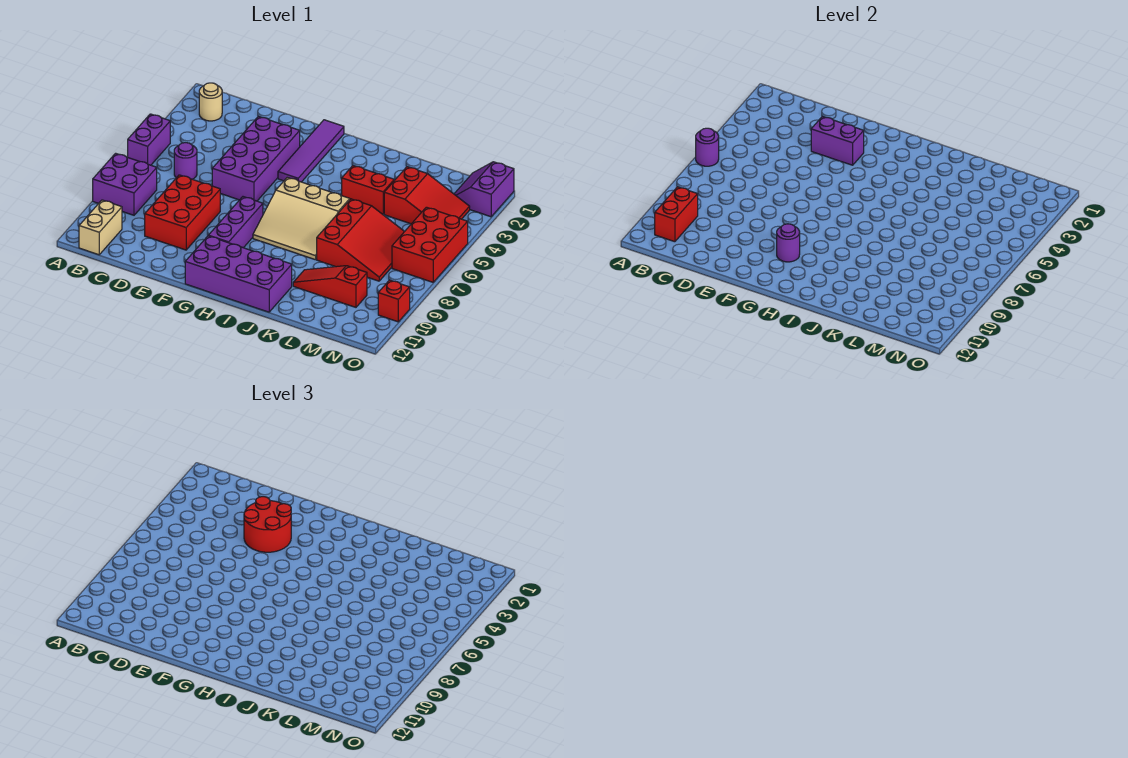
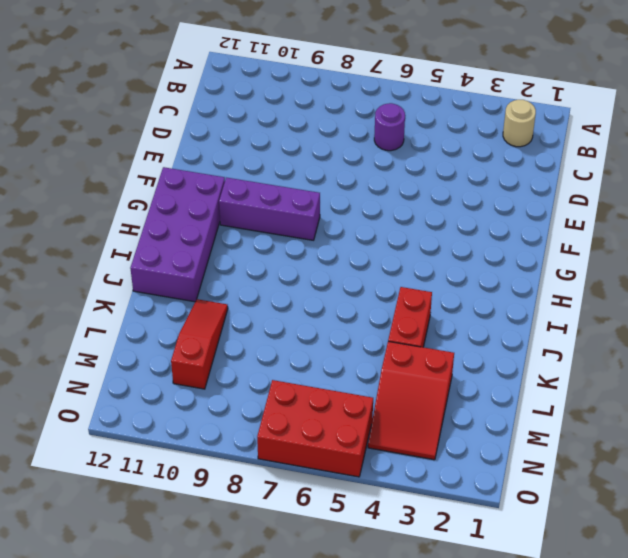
none -> purple 1x2 brick [128,114,170,165]
none -> purple 2x2 brick [93,153,157,215]
none -> tan 1x2 brick [79,200,122,255]

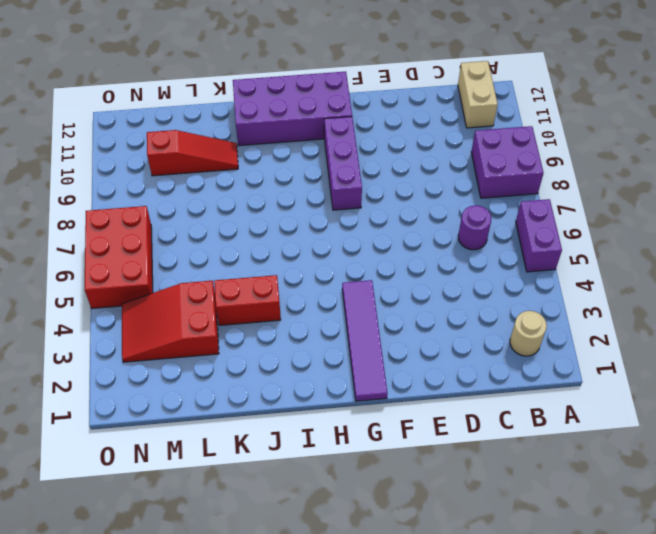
none -> red 2x3 brick [145,175,220,250]
none -> purple 2x4 brick [212,116,300,201]
none -> tan 3x3 slope [253,177,350,260]

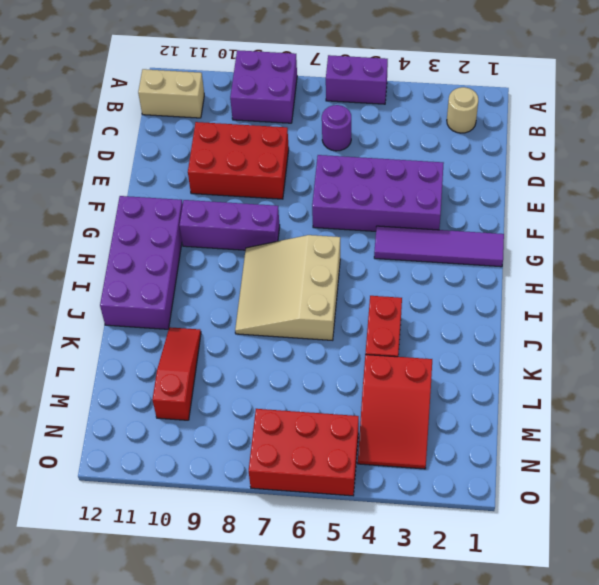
none -> red 3x3 slope [317,199,405,281]
none -> purple 2x2 slope [454,162,514,217]
none -> red 1x1 brick [378,280,410,322]

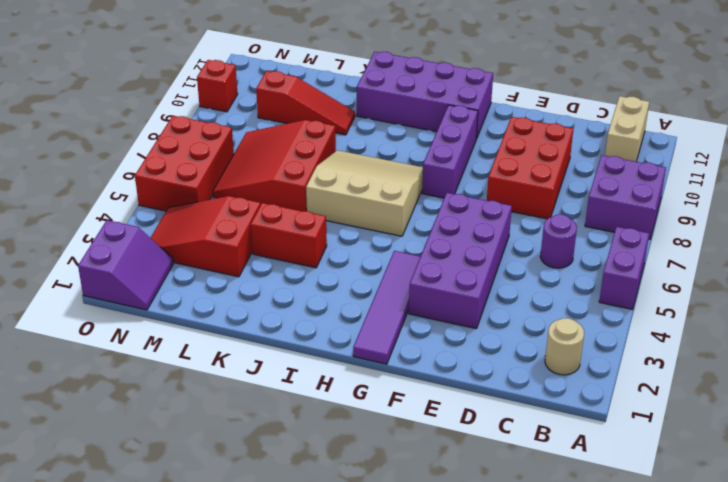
none -> purple 1x1 round brick [696,128,719,166]
none -> red 1x2 brick [655,187,698,242]
none -> purple 1x2 brick [811,116,864,165]

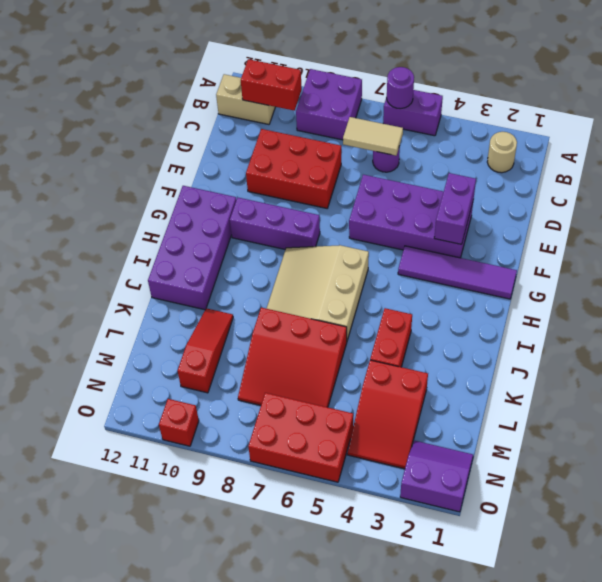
tan 1x2 tile [343,117,403,156] -> none
none -> purple 1x1 round brick [777,224,800,262]
none -> red 2x2 round brick [244,497,291,552]

